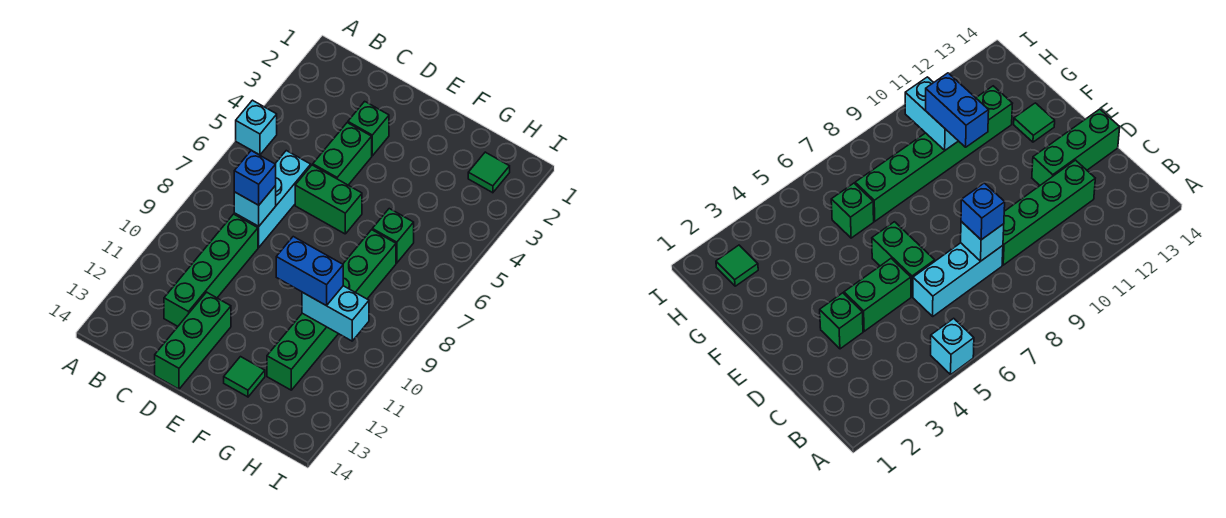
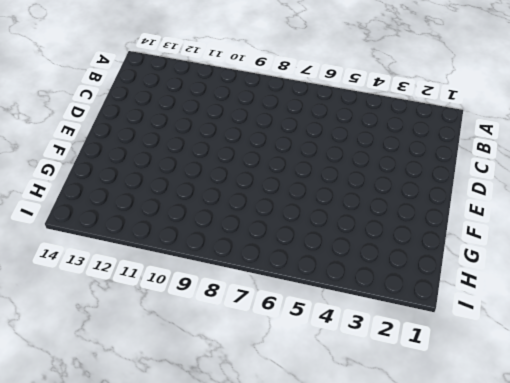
none -> cyan 1x1 brick [236,100,277,155]
none -> cyan 1x3 brick [234,151,311,247]
none -> green 1x4 brick [164,214,258,326]

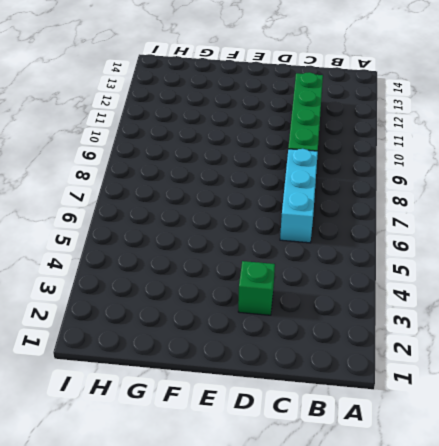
none -> cyan 1x1 brick [236,100,277,155]
none -> green 1x2 brick [313,123,372,185]
none -> green 1x2 brick [295,165,362,234]

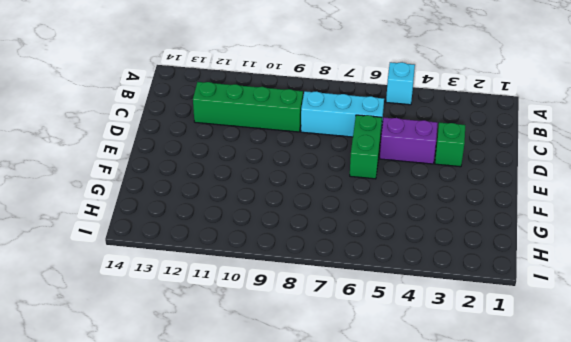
purple 1x2 brick [380,118,438,164] -> green 1x2 brick [313,123,372,185]
none -> green 1x3 brick [155,292,231,389]
none -> green 1x1 tile [224,357,265,397]
none -> green 1x1 brick [372,209,414,263]

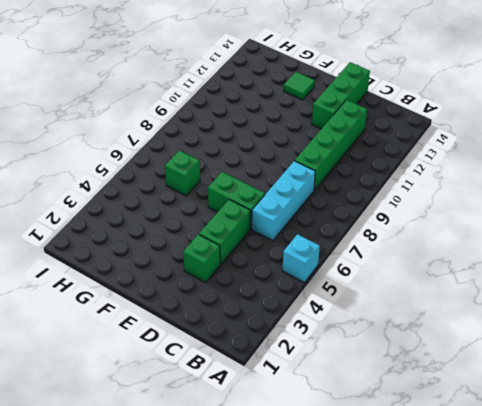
none -> green 1x6 brick [267,230,396,390]
none -> green 1x1 tile [468,152,510,193]
none -> cyan 1x1 brick [234,186,276,226]

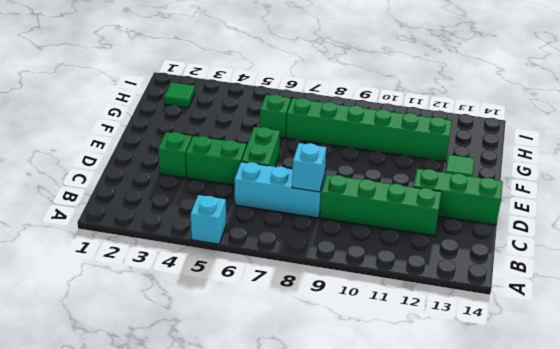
none -> cyan 1x2 brick [302,286,369,341]
none -> blue 1x1 brick [234,151,276,205]
none -> blue 1x2 brick [276,237,343,306]

